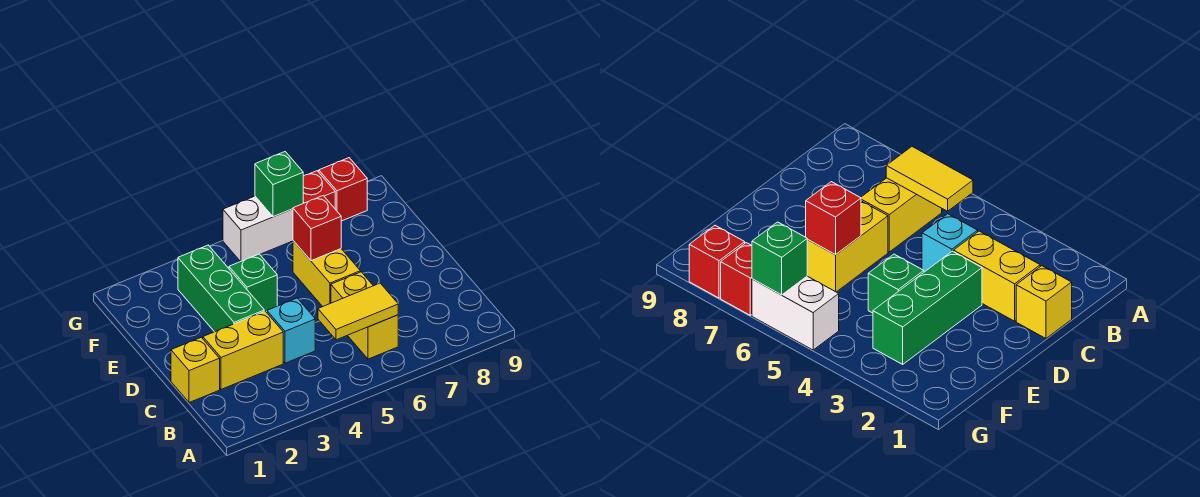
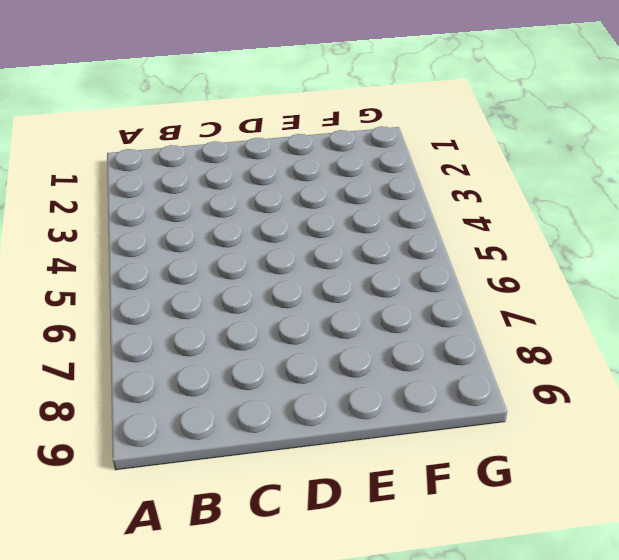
none -> yellow 1x2 brick [331,272,398,359]
none -> yellow 1x1 brick [171,337,220,403]
none -> yellow 1x2 brick [203,311,283,389]

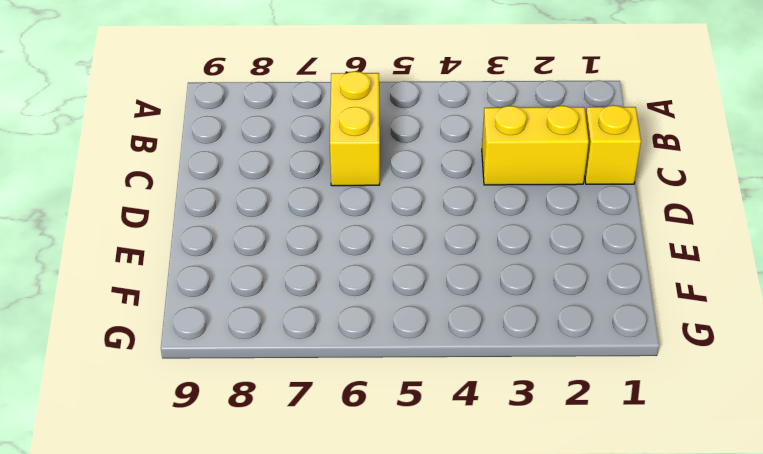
none -> cyan 1x1 brick [267,298,315,363]
none -> green 1x3 brick [178,245,264,332]
none -> yellow 1x2 brick [293,241,360,307]

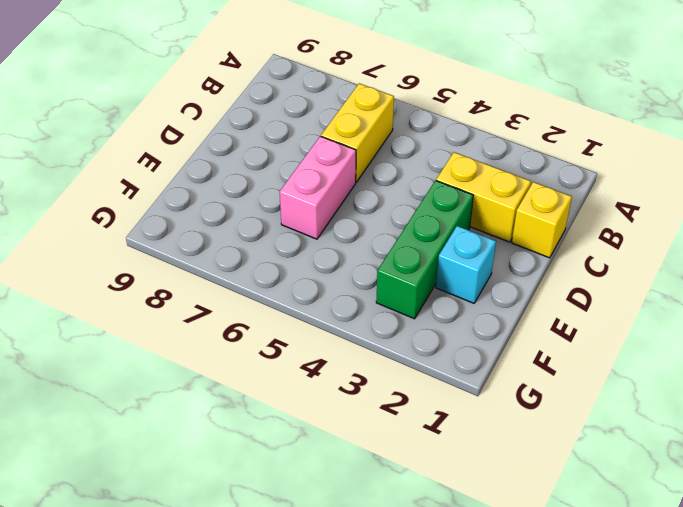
pink 1x2 brick [280,136,356,239] -> yellow 1x2 brick [293,241,360,307]
cyan 1x1 brick [436,226,496,303] -> cyan 1x1 brick moved to [267,298,315,363]
none -> green 1x1 brick [229,254,277,311]
none -> white 1x2 brick [223,196,293,262]
none -> red 1x1 brick [303,171,335,208]

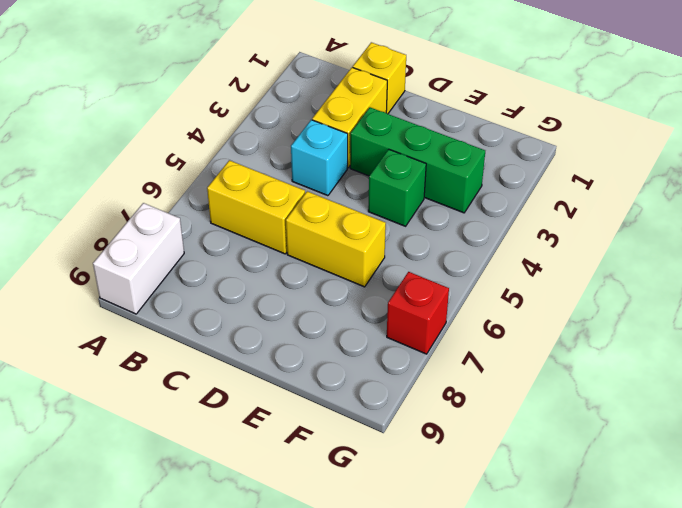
white 1x2 brick [93,203,184,314] -> white 1x2 brick moved to [223,196,293,262]
none -> red 1x1 brick [319,158,367,221]
none -> yellow 1x2 tile [318,283,398,340]
none -> red 1x1 brick [293,196,341,261]

